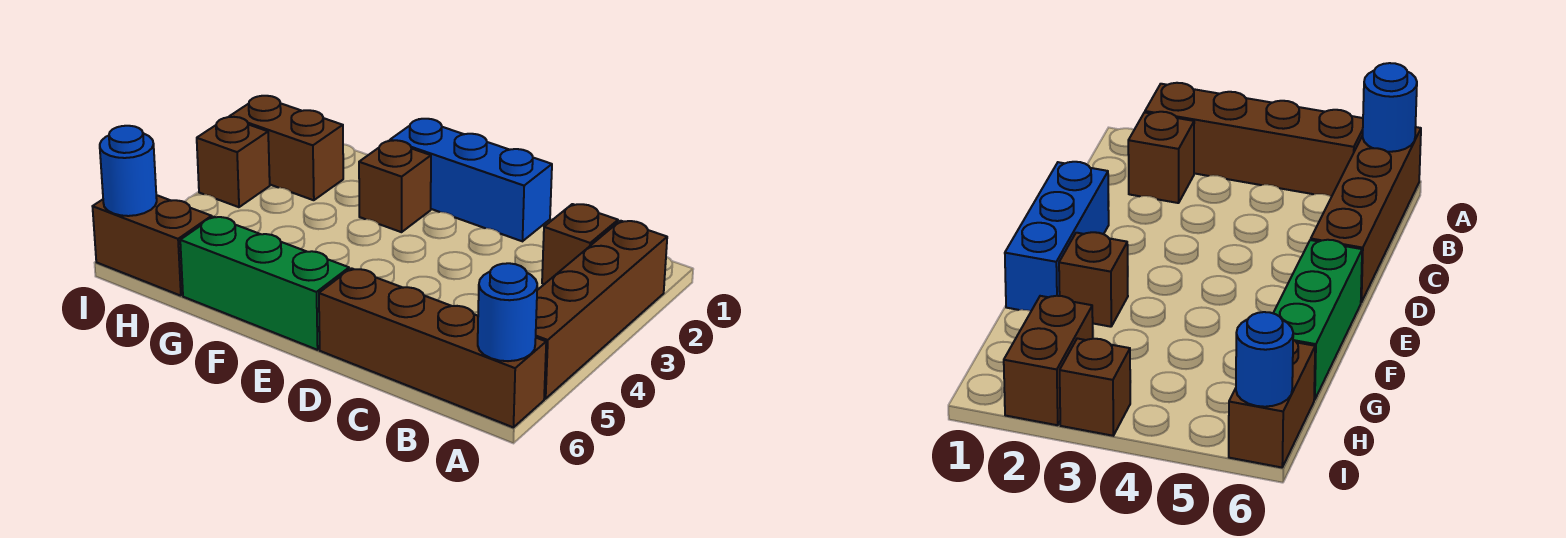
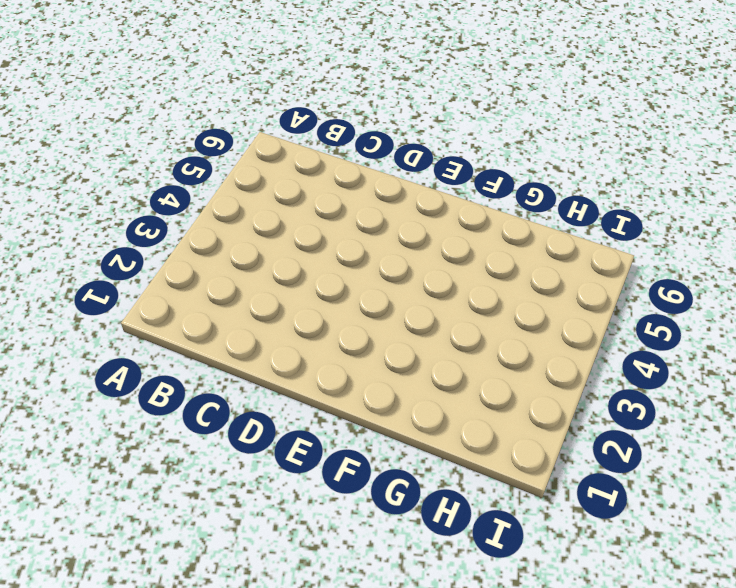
none -> brown 1x4 brick [536,221,667,399]
none -> brown 1x4 brick [319,268,546,427]

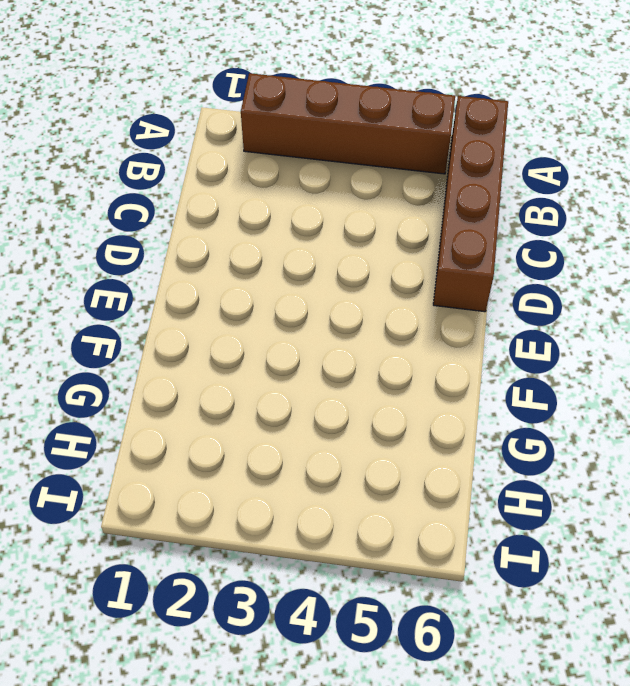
none -> brown 1x1 brick [542,204,618,284]
none -> blue 1x3 brick [390,119,552,241]

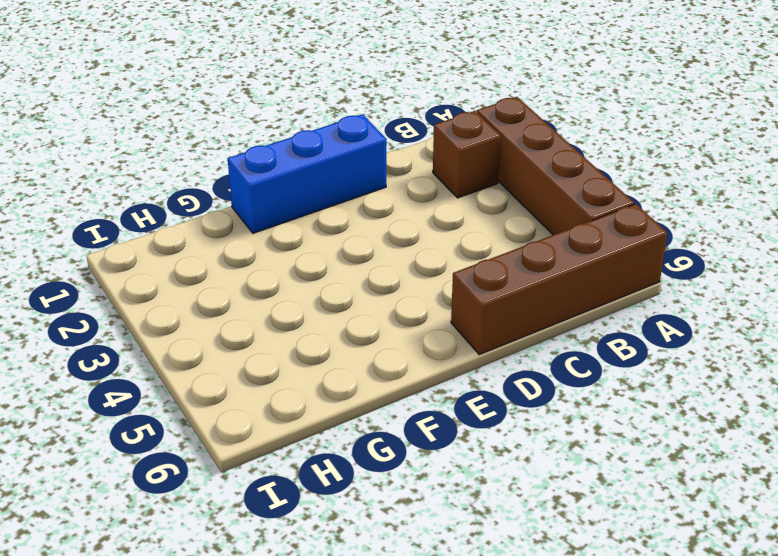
none -> green 1x3 brick [180,217,349,350]
none -> brown 1x1 brick [359,140,431,232]

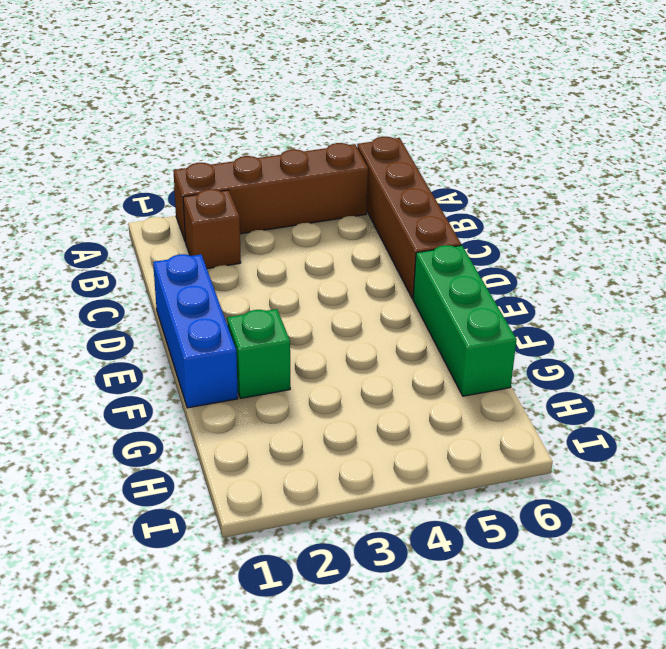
green 1x1 brick [227,309,290,398] -> brown 1x1 brick [359,140,431,232]
none -> brown 1x2 brick [229,96,343,200]
none -> brown 1x2 brick [92,195,212,296]

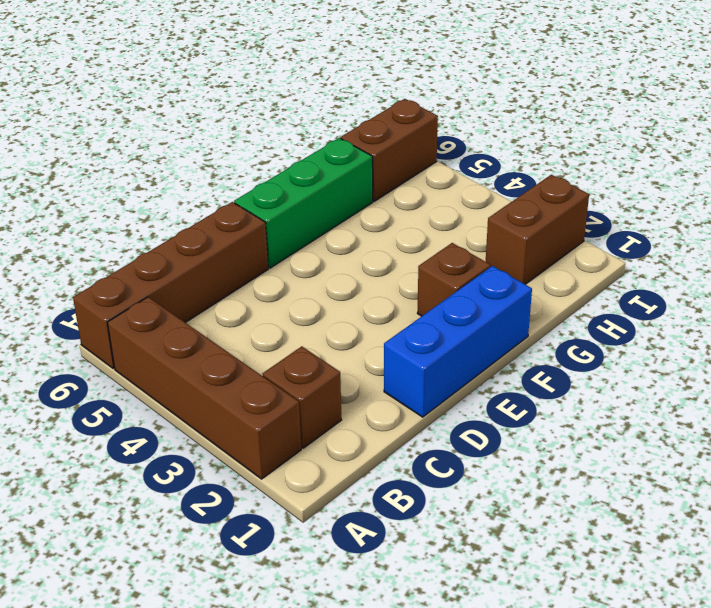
none -> brown 1x1 brick [197,117,270,207]
none -> blue 1x1 round brick [478,263,537,361]

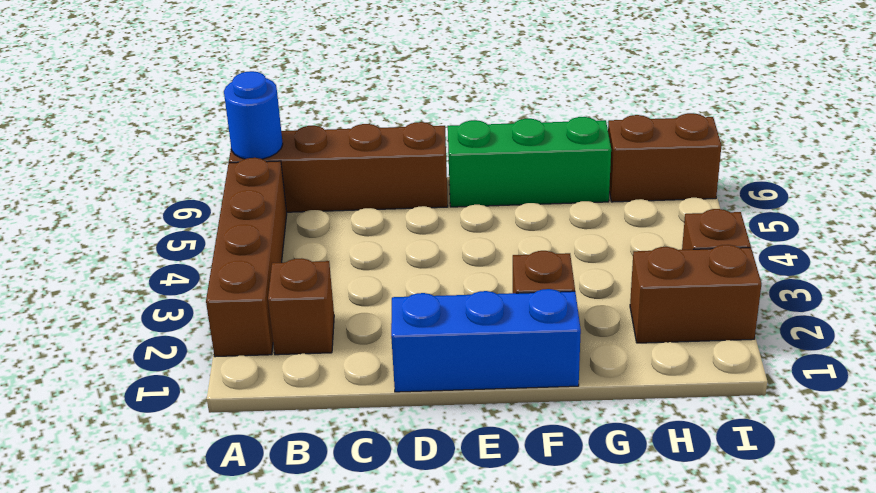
none -> blue 1x1 round brick [100,126,157,216]

